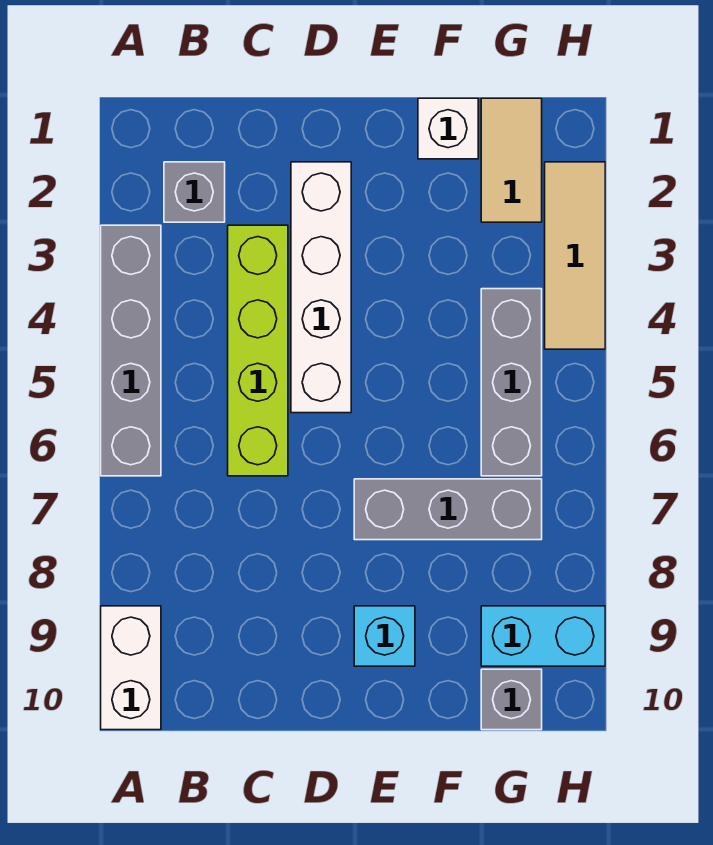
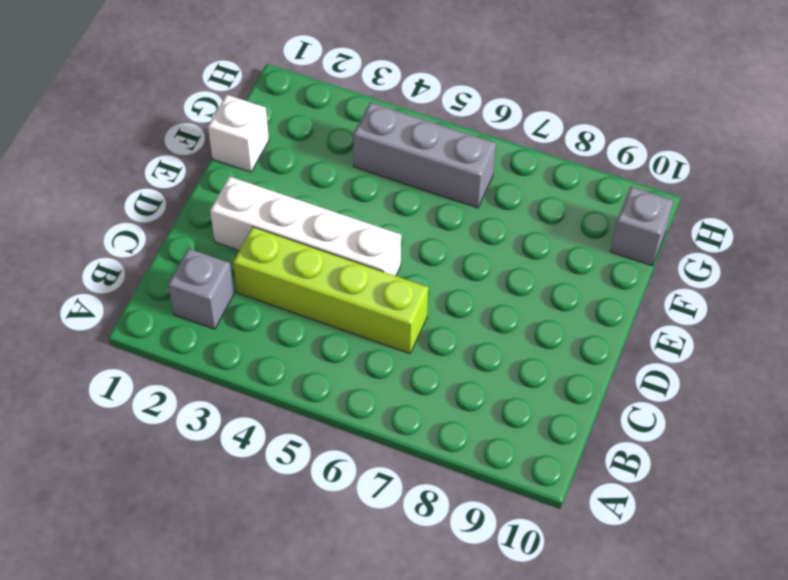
none -> grey 1x4 brick [101,225,161,476]
none -> white 1x2 brick [101,606,161,730]
none -> grey 1x3 brick [354,479,542,540]

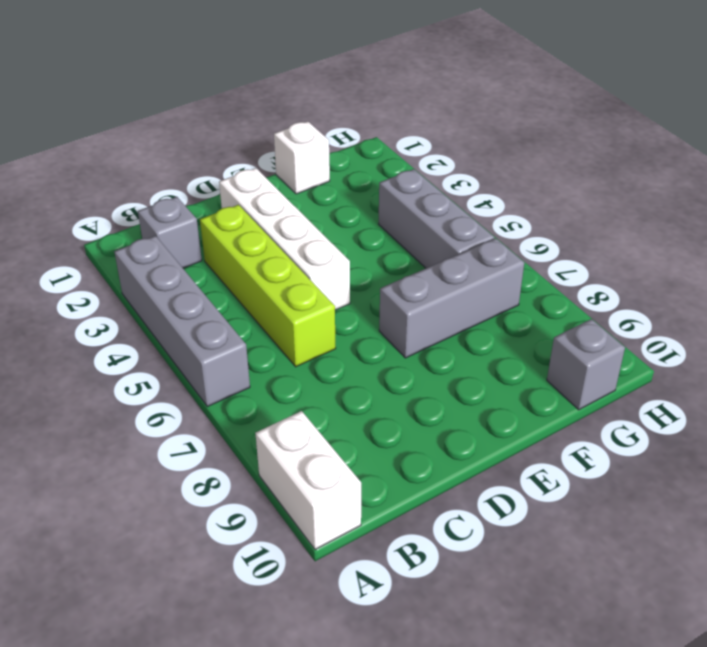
none -> cyan 1x1 brick [354,606,415,666]
none -> tan 1x2 tile [481,98,542,222]
none -> cyan 1x2 brick [481,606,605,666]

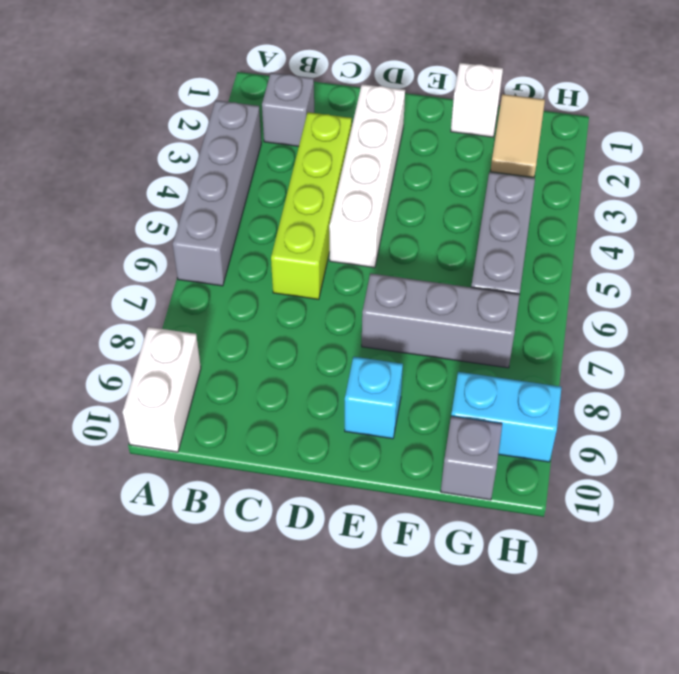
none -> tan 1x3 tile [545,162,605,349]

